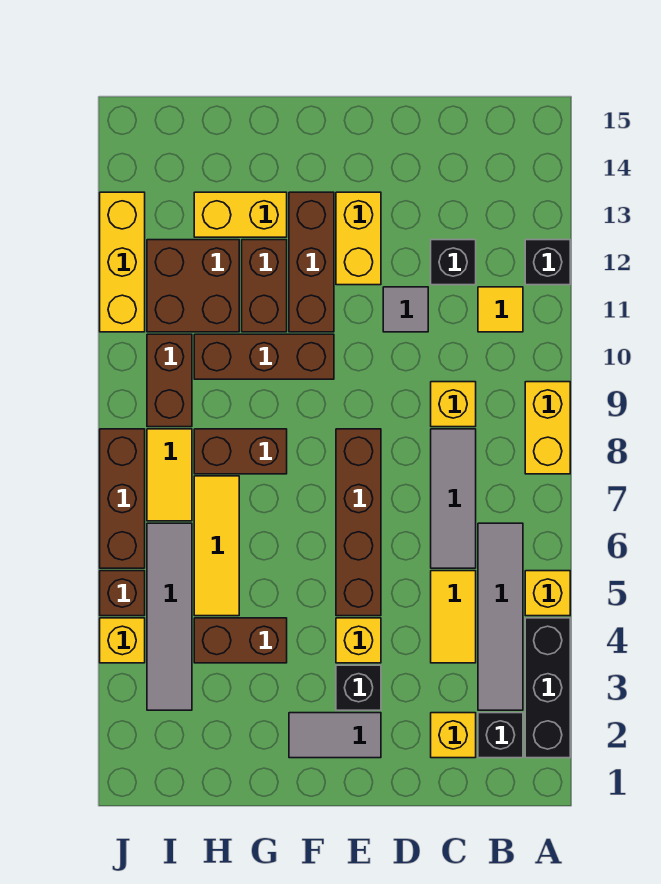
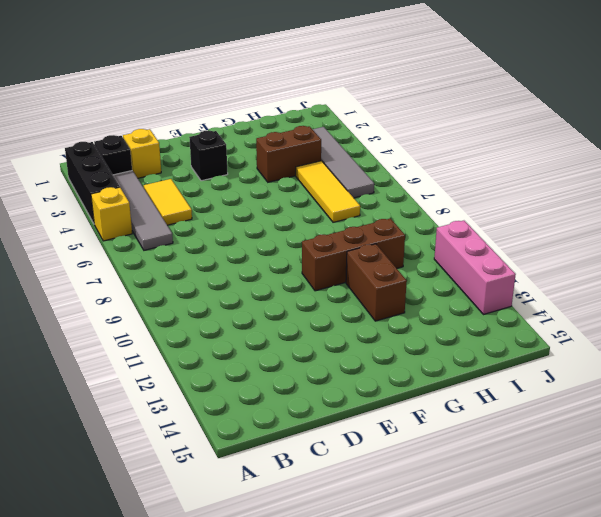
pink 1x3 brick [434,221,516,315] -> yellow 1x3 brick [100,192,145,332]
none -> yellow 1x2 brick [525,382,570,474]
none -> black 1x1 brick [525,240,570,285]
none -> yellow 1x1 tile [478,287,523,332]
none -> grey 1x3 tile [431,429,476,568]

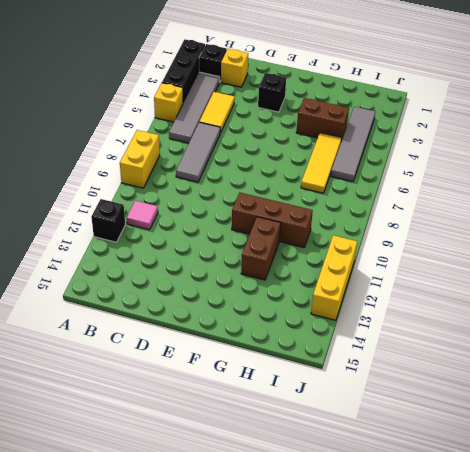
pink 1x1 tile [126,201,158,230] -> yellow 1x1 tile [478,287,523,332]
none -> yellow 1x1 brick [431,382,476,427]
none -> black 1x1 brick [431,240,476,285]
none -> grey 1x1 tile [383,287,428,332]
none -> grey 1x2 tile [289,713,381,758]

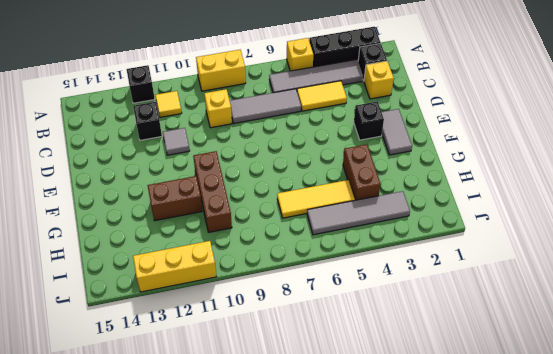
none -> yellow 1x1 brick [336,618,381,663]
none -> brown 1x4 brick [336,429,381,616]
none -> yellow 1x2 brick [336,192,381,285]
none -> brown 1x3 brick [289,192,334,332]

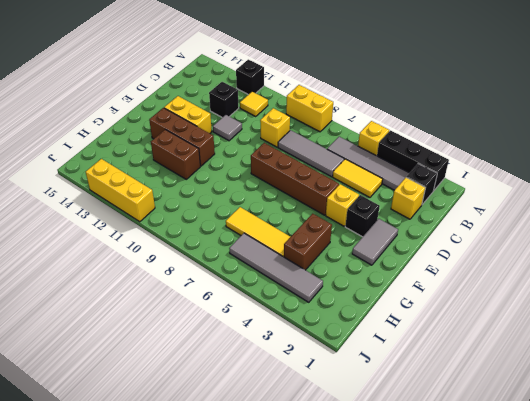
none -> brown 1x3 brick [194,334,334,379]
none -> brown 1x2 brick [194,429,287,474]
none -> yellow 1x2 brick [194,192,287,237]
none -> brown 2x2 brick [147,240,239,332]

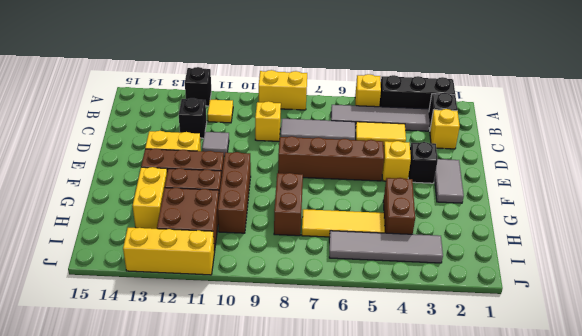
none -> yellow 1x2 tile [147,429,192,521]
none -> brown 1x2 brick [147,334,192,427]
none -> yellow 1x1 brick [100,618,145,663]
none -> brown 1x1 brick [100,571,145,616]

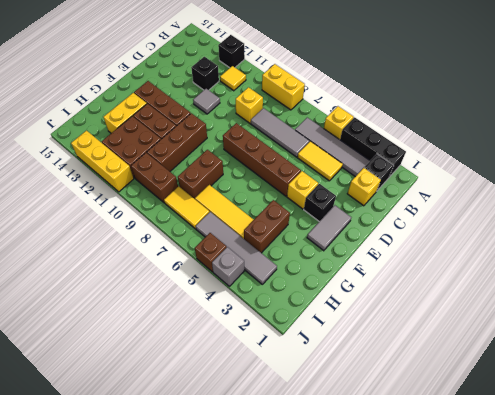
grey 1x1 brick [212,247,244,286] -> yellow 1x1 brick [100,618,145,663]
none -> yellow 1x2 brick [336,192,381,285]
none -> brown 1x3 brick [100,429,145,568]

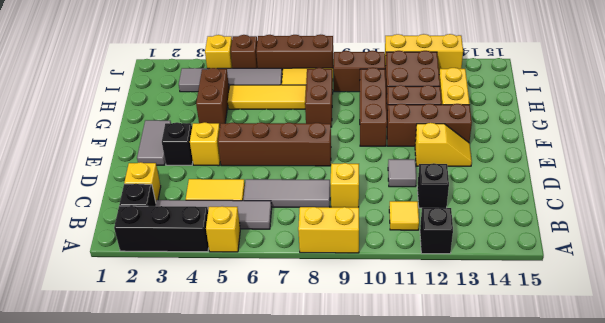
yellow 1x2 slope [415,123,472,166] -> yellow 1x2 brick [336,192,381,285]

